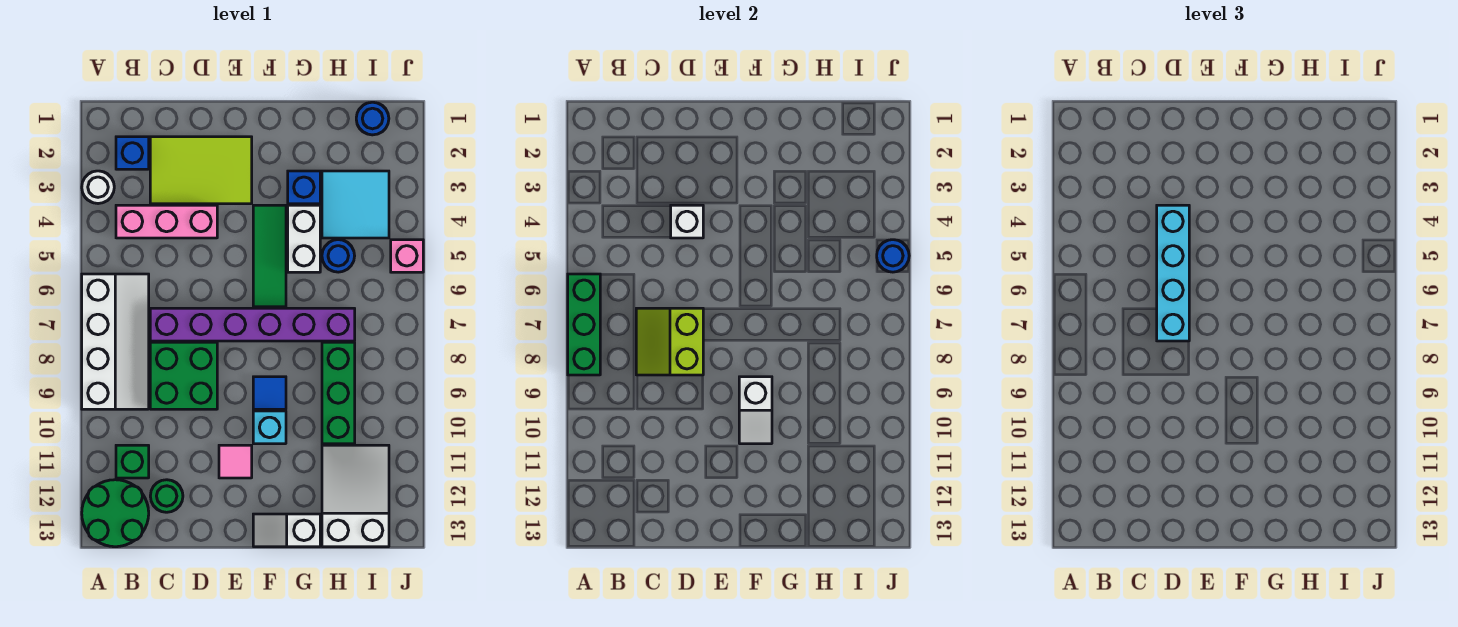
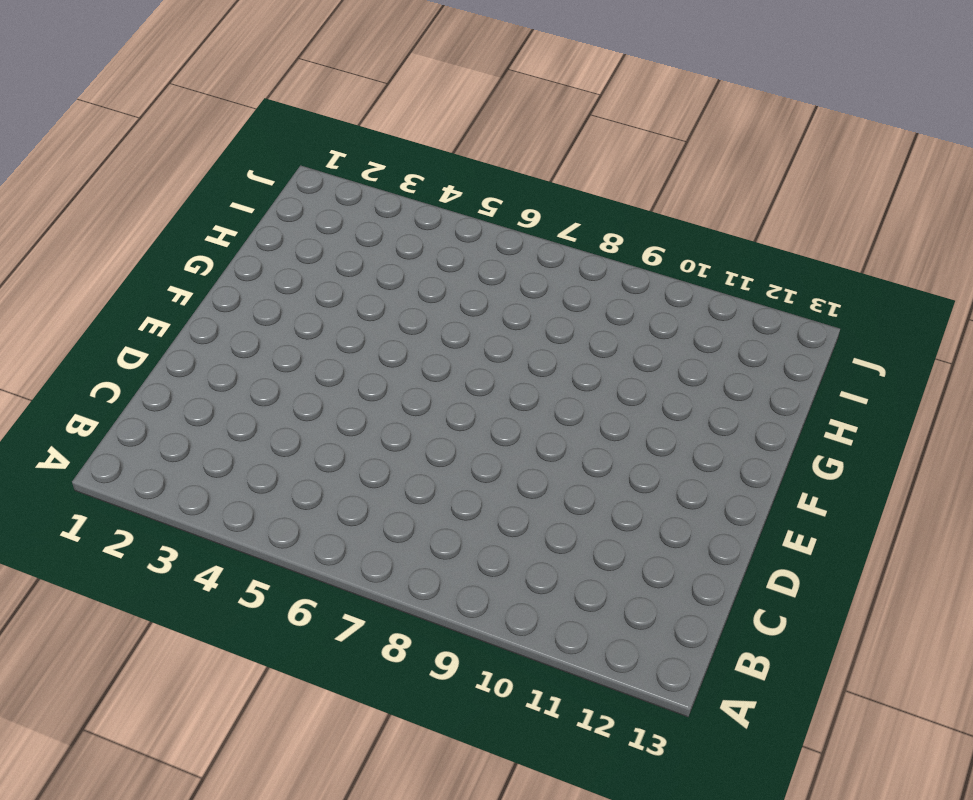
none -> white 1x1 round brick [82,171,114,204]
none -> white 2x4 slope [82,274,149,409]
none -> green 2x2 round brick [82,480,149,547]

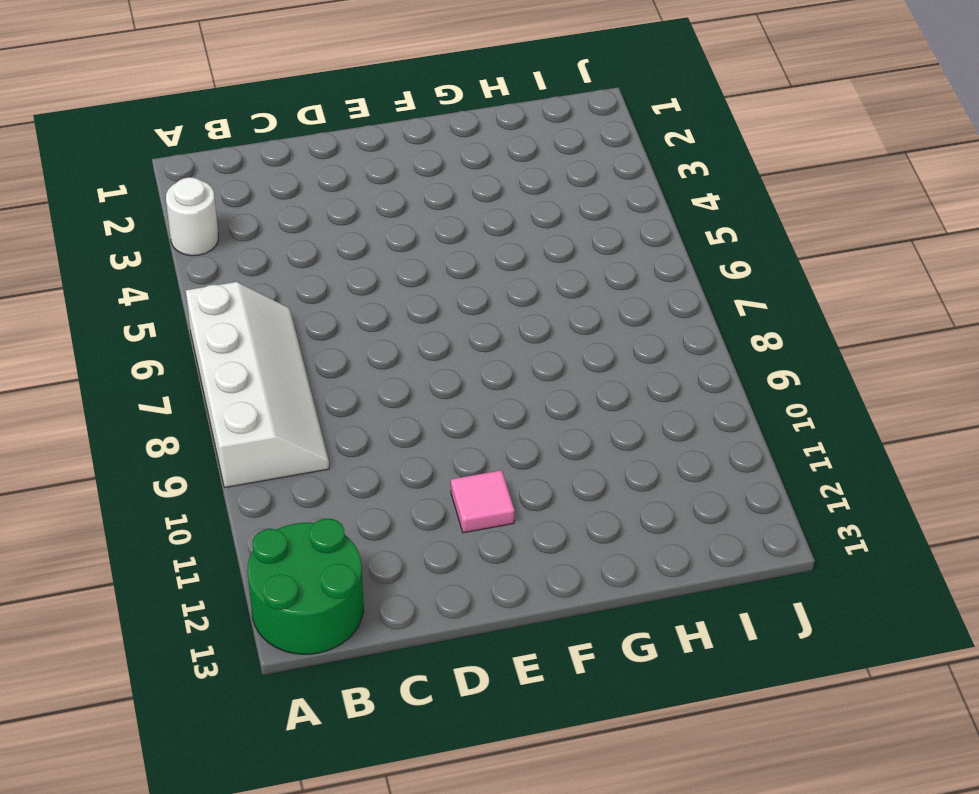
none -> blue 1x1 brick [116,137,149,169]
none -> pink 1x3 brick [116,205,217,238]
none -> green 1x1 brick [116,445,149,478]

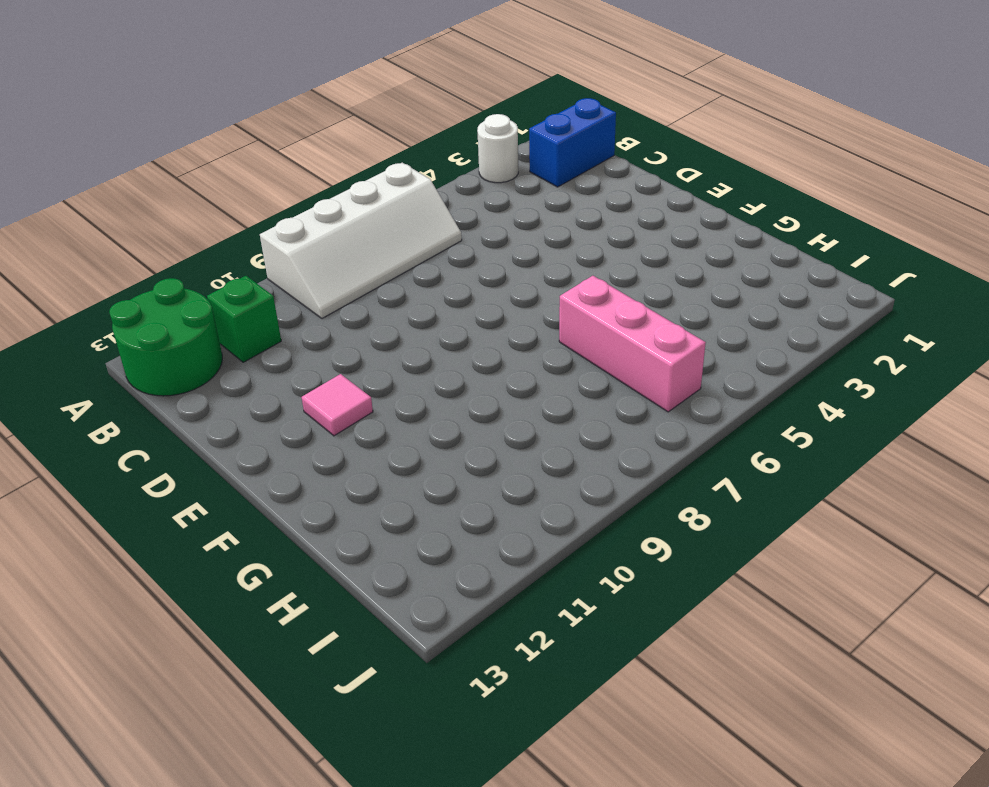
blue 1x2 brick [529,98,616,187] -> blue 1x1 brick [116,137,149,169]
pink 1x3 brick [559,276,706,412] -> pink 1x3 brick moved to [116,205,217,238]
none -> lime 2x3 tile [150,137,252,204]
none -> purple 1x6 brick [150,308,355,341]
none -> green 2x2 brick [150,342,217,409]

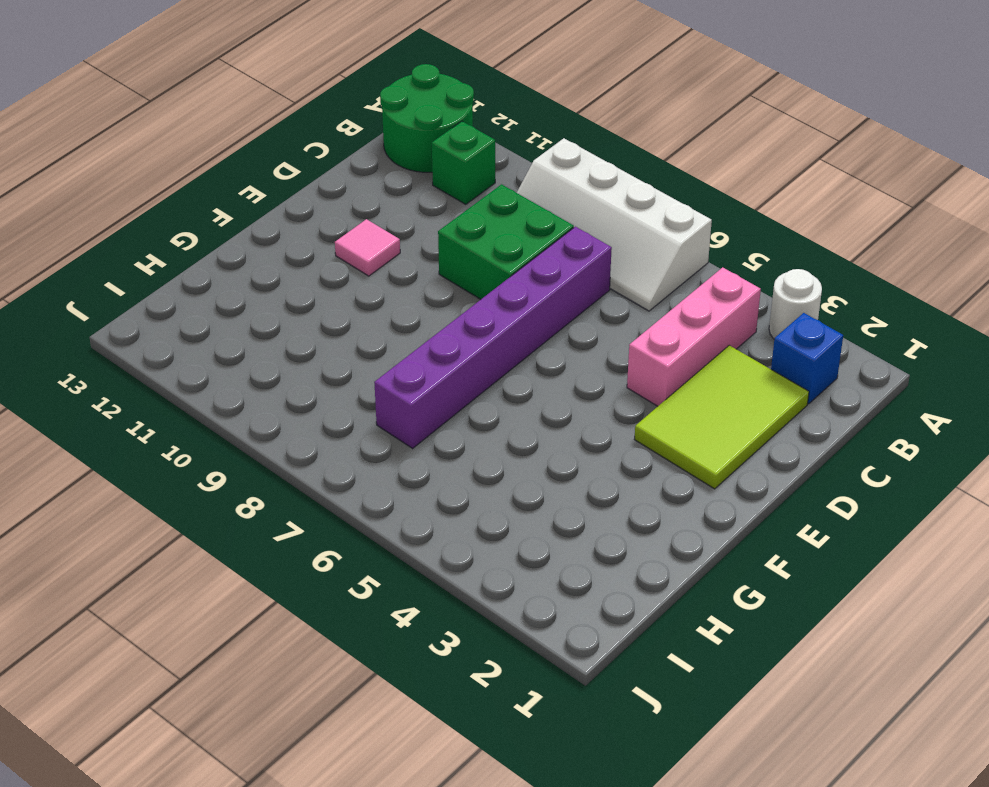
none -> green 1x1 round brick [150,480,183,512]
none -> green 1x3 tile [253,205,286,307]
none -> blue 1x1 tile [253,377,286,409]

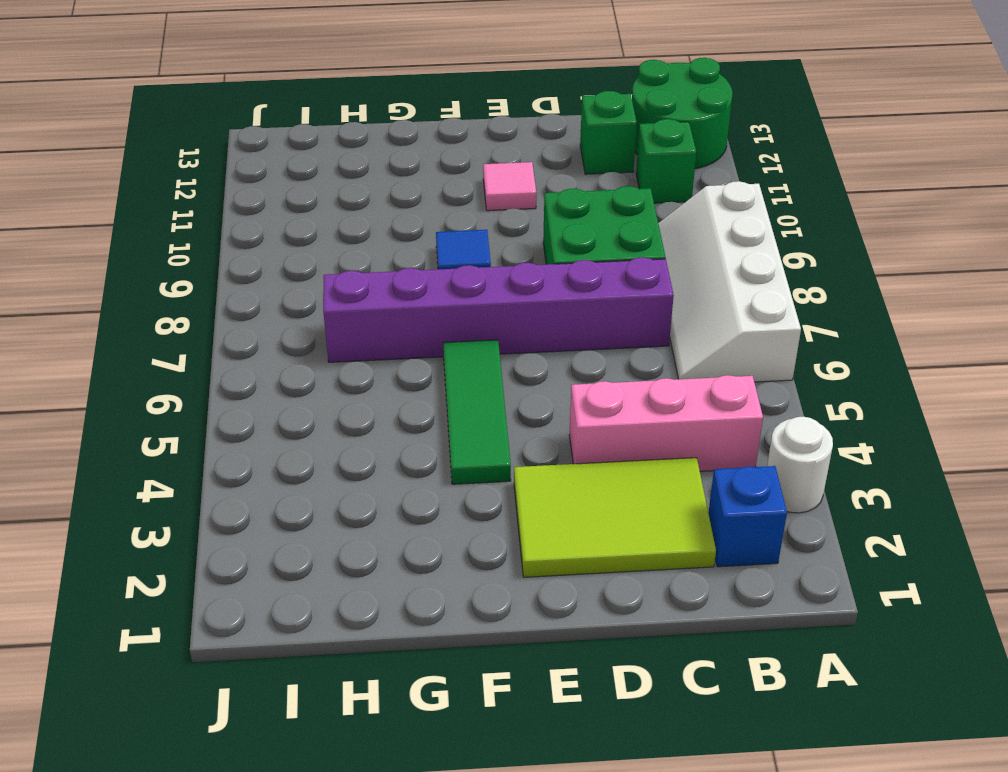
green 1x1 brick [580,91,637,174] -> green 1x1 round brick [150,480,183,512]
none -> cyan 1x1 brick [253,411,286,444]
none -> white 1x2 slope [253,514,320,547]
none -> blue 1x1 brick [288,171,320,204]

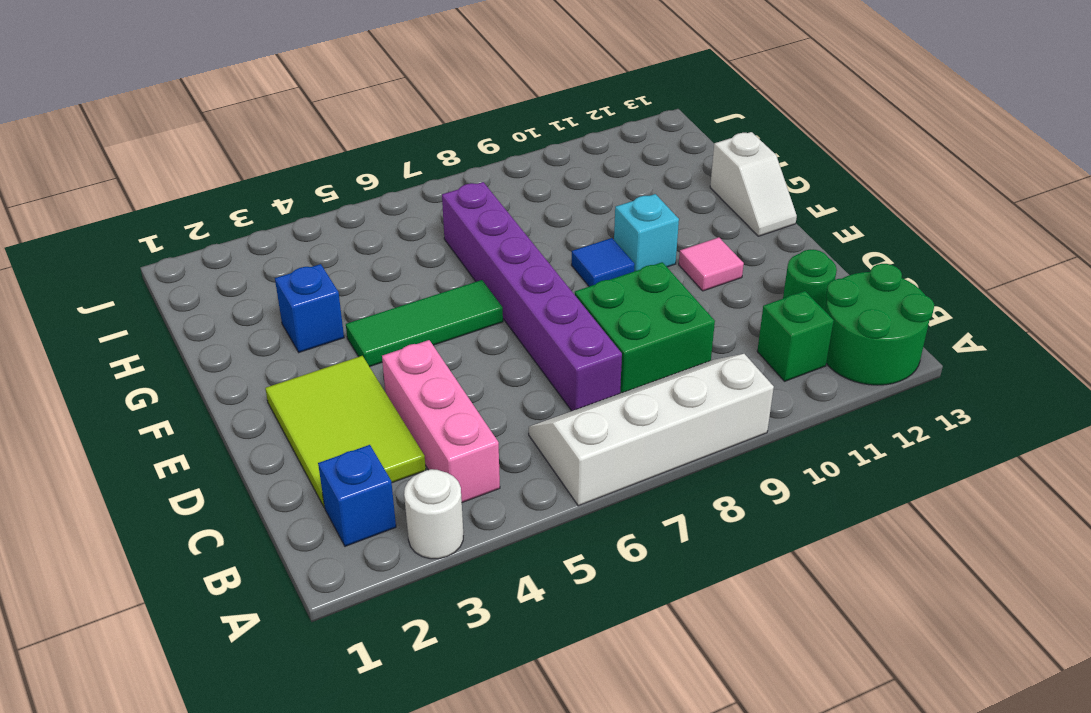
none -> white 1x2 brick [288,205,320,272]
none -> cyan 2x2 tile [322,171,389,238]
none -> blue 1x1 round brick [322,240,355,272]

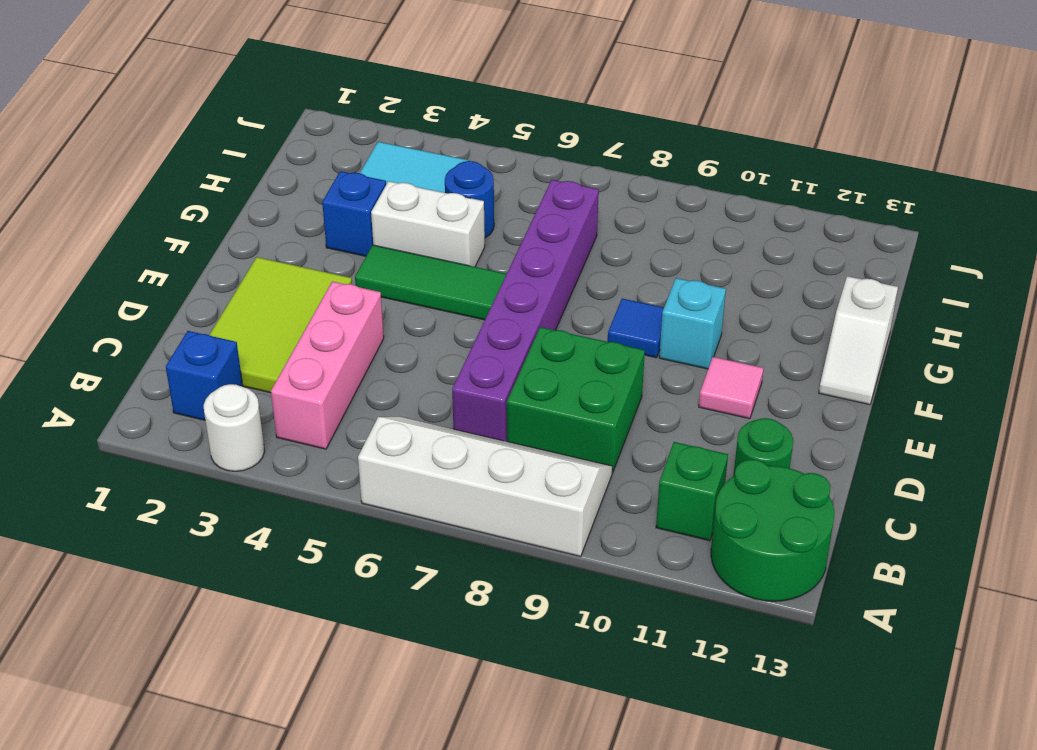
none -> green 1x3 brick [322,342,355,444]
none -> white 2x3 slope [322,445,389,547]
none -> blue 1x1 round brick [356,102,389,135]

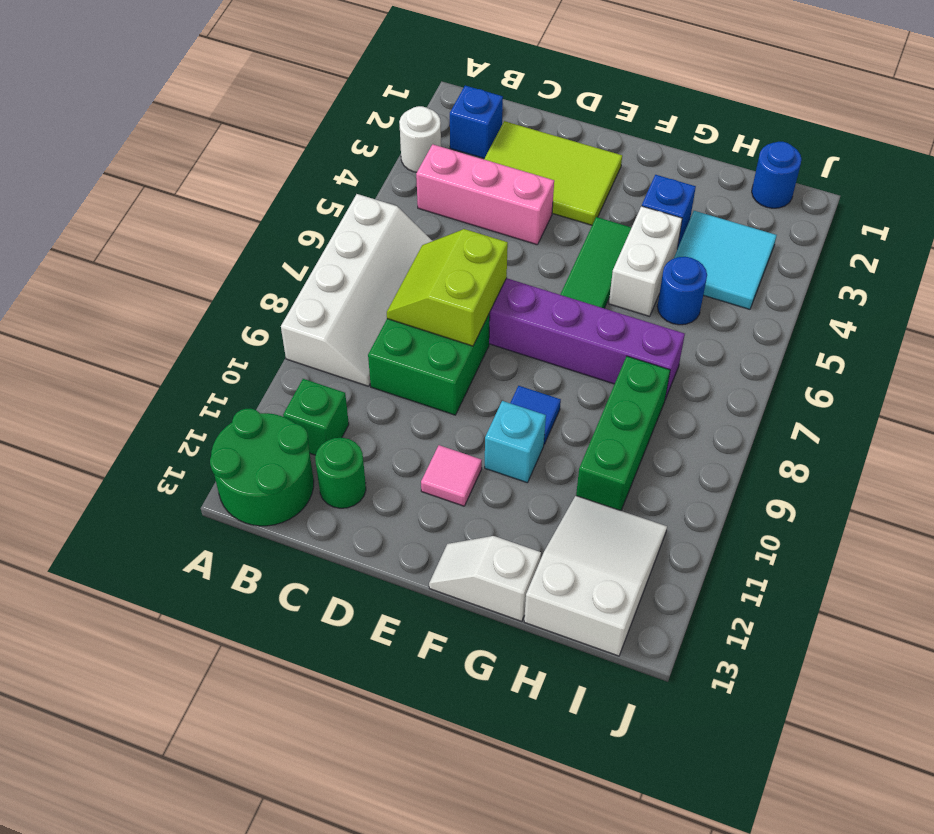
none -> pink 1x1 brick [391,240,423,272]
none -> green 1x3 brick [568,274,600,375]
none -> white 1x1 brick [671,205,703,238]

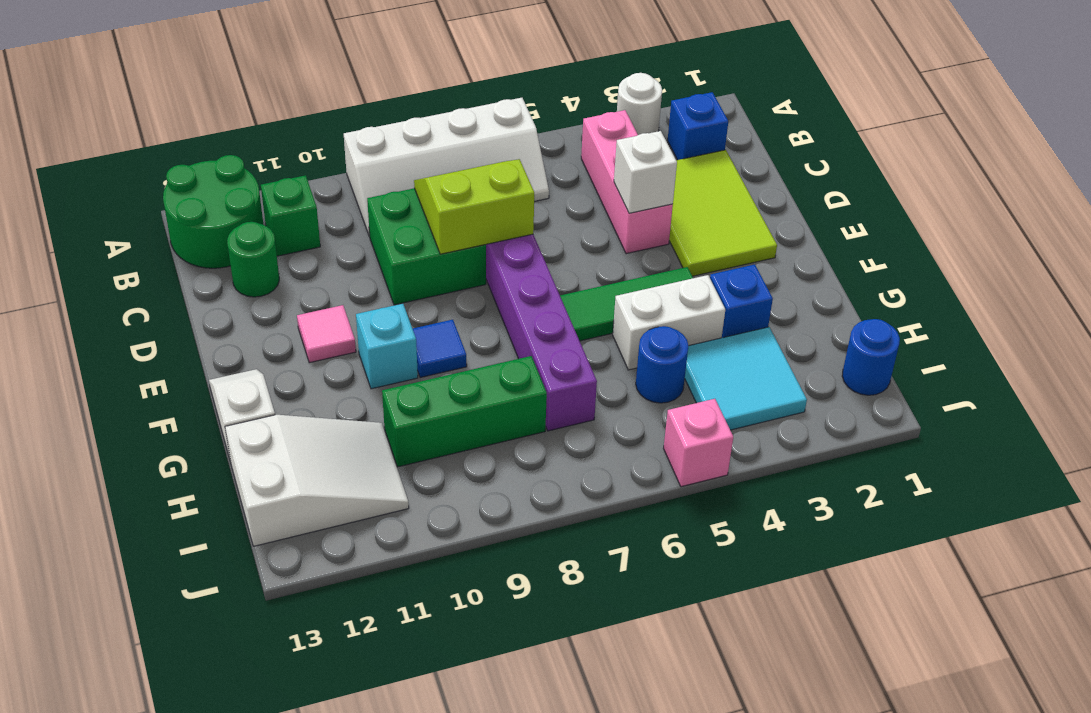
none -> green 1x3 brick [568,274,600,375]
none -> white 1x2 slope [739,377,772,444]
none -> blue 1x1 round brick [877,240,909,272]

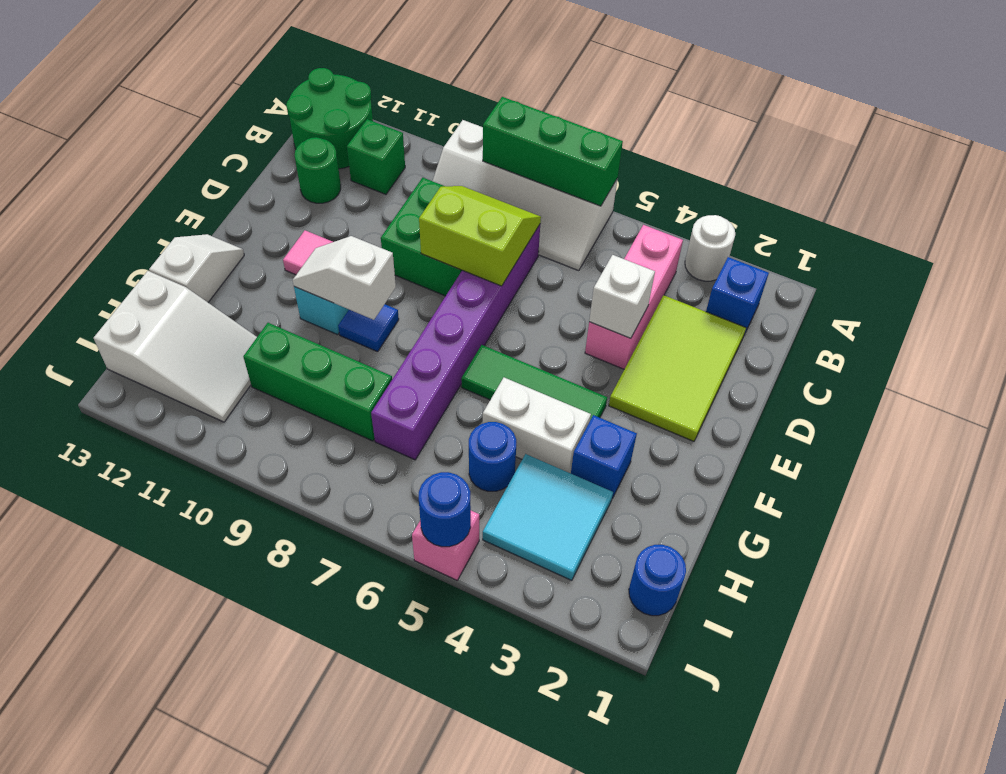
none -> cyan 1x4 brick [1157,205,1189,341]

